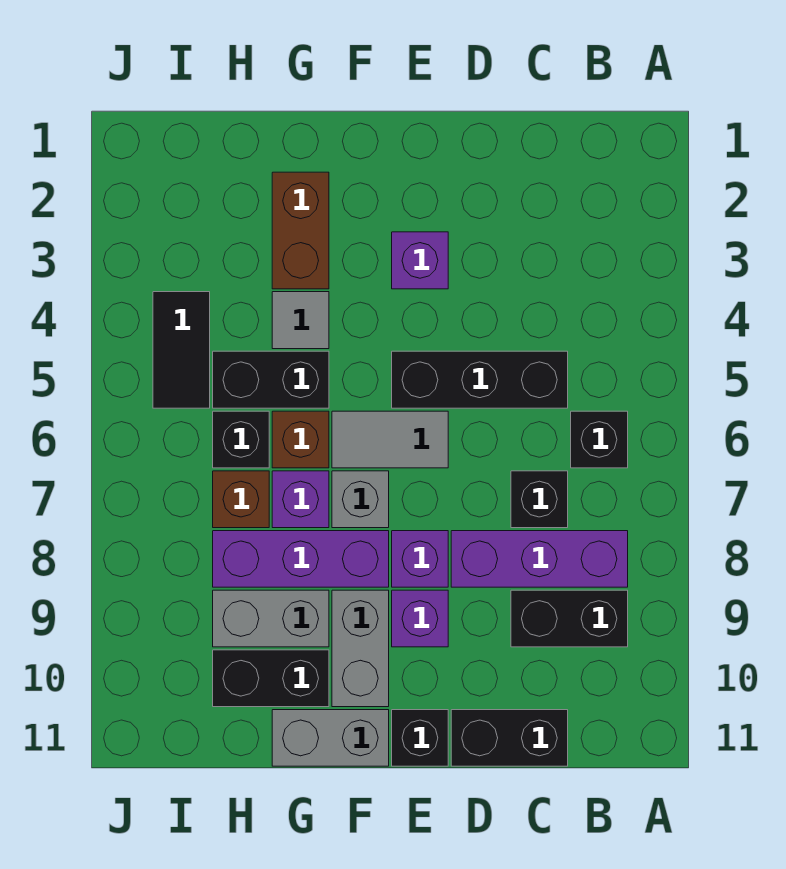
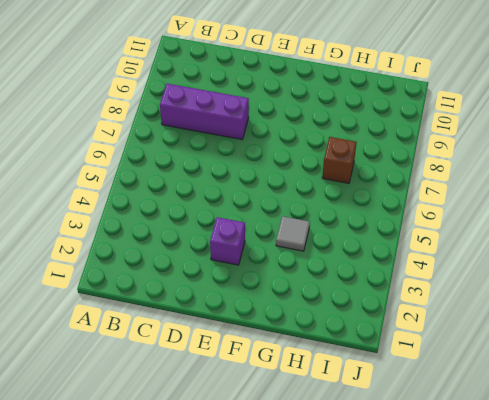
none -> black 1x1 brick [571,411,628,468]
none -> black 1x2 brick [511,590,628,647]
none -> black 1x3 brick [392,351,568,408]

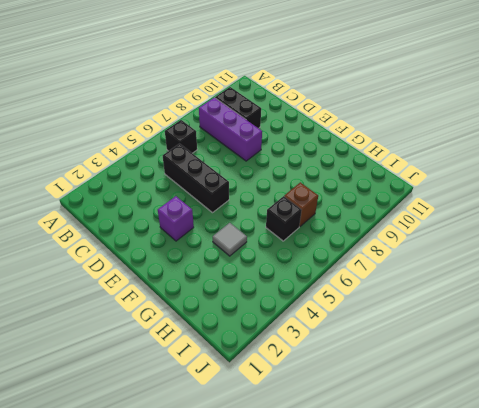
none -> black 1x1 brick [511,471,568,528]
none -> black 1x2 brick [451,710,568,766]
none -> grey 1x2 tile [332,411,448,468]

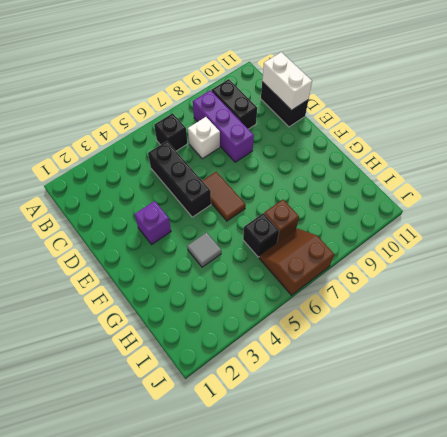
white 1x1 brick [188,117,220,159] -> black 1x1 brick [511,471,568,528]
white 1x2 brick [262,52,312,110] -> none
brown 1x2 tile [202,172,246,221] -> grey 1x2 tile [332,411,448,468]
brown 2x2 slope [259,229,334,295] -> none
none -> purple 1x1 brick [392,531,448,587]
none -> purple 1x1 brick [392,590,448,647]
none -> black 1x1 brick [392,710,448,766]

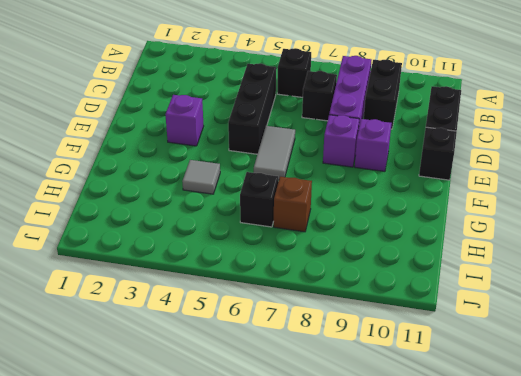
none -> grey 1x1 brick [332,471,389,528]
none -> purple 1x3 brick [213,531,389,587]
none -> grey 1x2 brick [332,590,389,707]

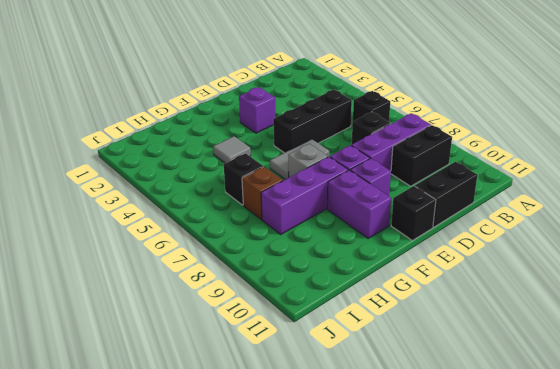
purple 1x2 brick [327,170,391,238] -> grey 1x2 brick [332,590,389,707]
none -> grey 1x2 brick [272,710,389,766]
none -> brown 1x2 brick [272,172,329,289]
none -> black 1x2 brick [213,351,329,408]

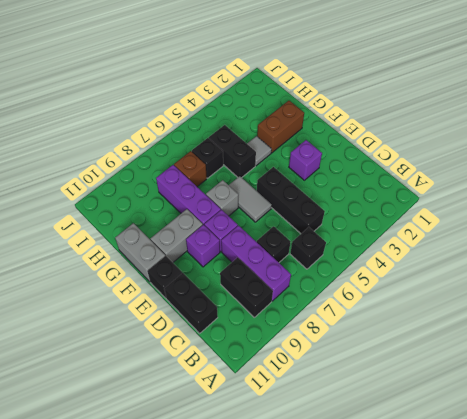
none -> brown 1x1 brick [272,411,329,468]
none -> purple 1x1 brick [272,471,329,528]
none -> grey 1x2 brick [213,590,329,647]

